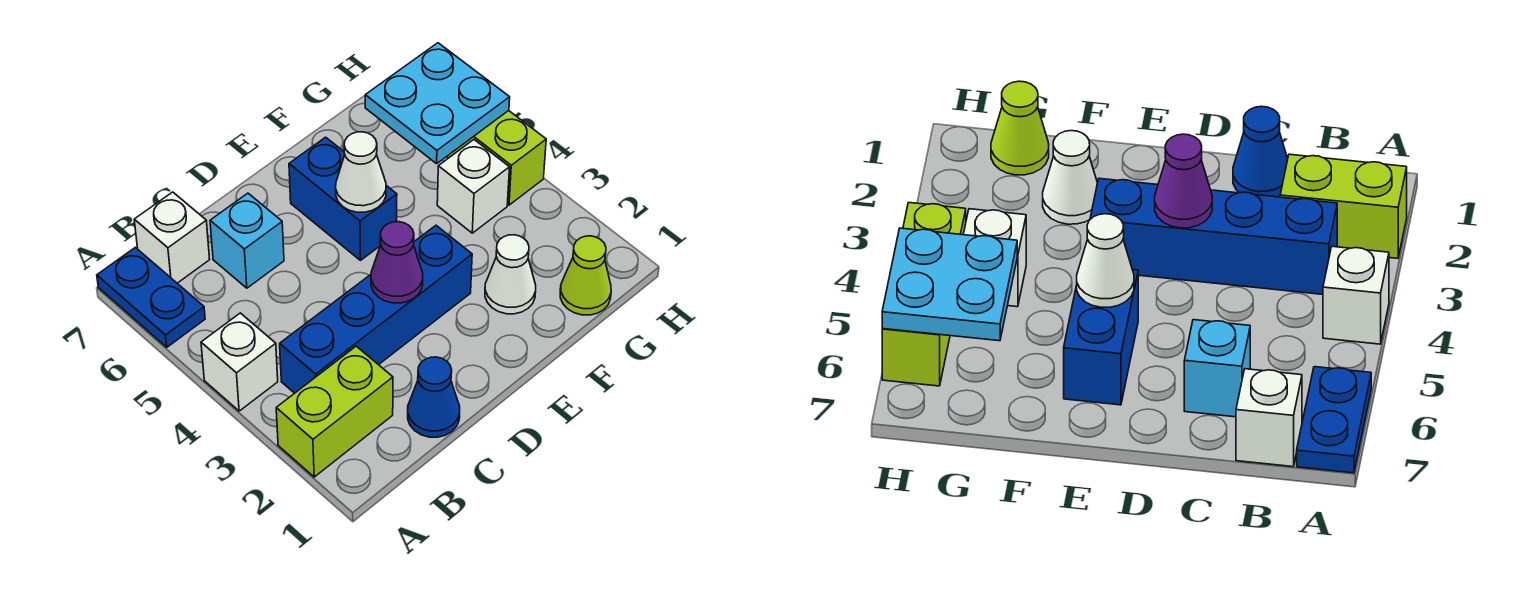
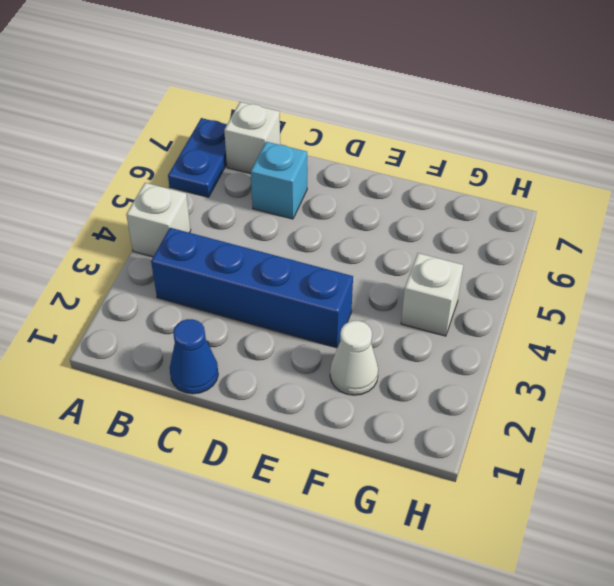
none -> lime 1x2 brick [276,346,393,477]
none -> blue 1x2 brick [289,137,397,260]
none -> lime 1x1 cone [560,236,611,315]

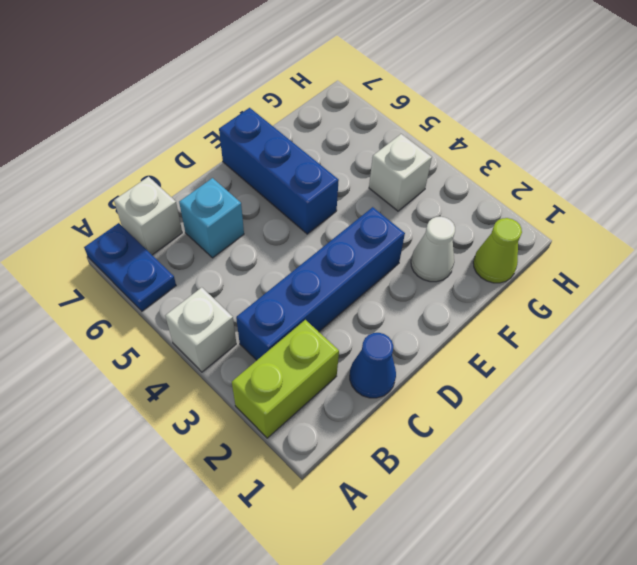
blue 1x3 brick [219,108,339,234] -> blue 1x2 brick [289,137,397,260]
none -> lime 1x3 brick [447,111,546,205]
none -> purple 1x1 cone [371,222,423,303]
none -> white 1x1 cone [336,132,386,212]

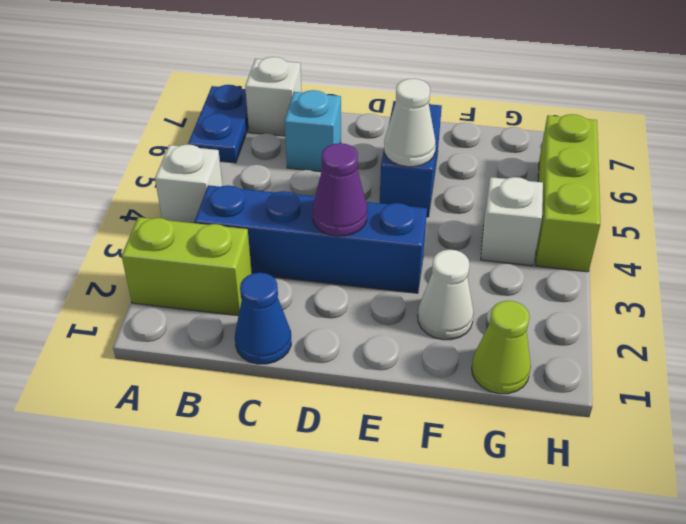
none -> cyan 2x2 plate [365,43,510,164]

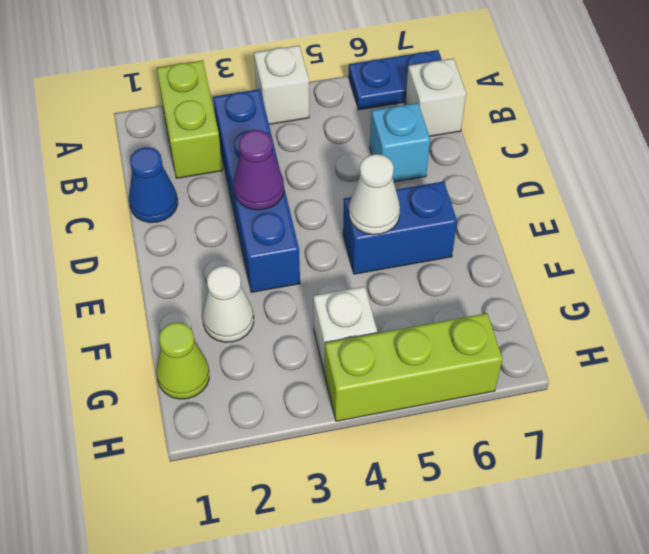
none -> cyan 2x2 plate [365,43,510,164]

